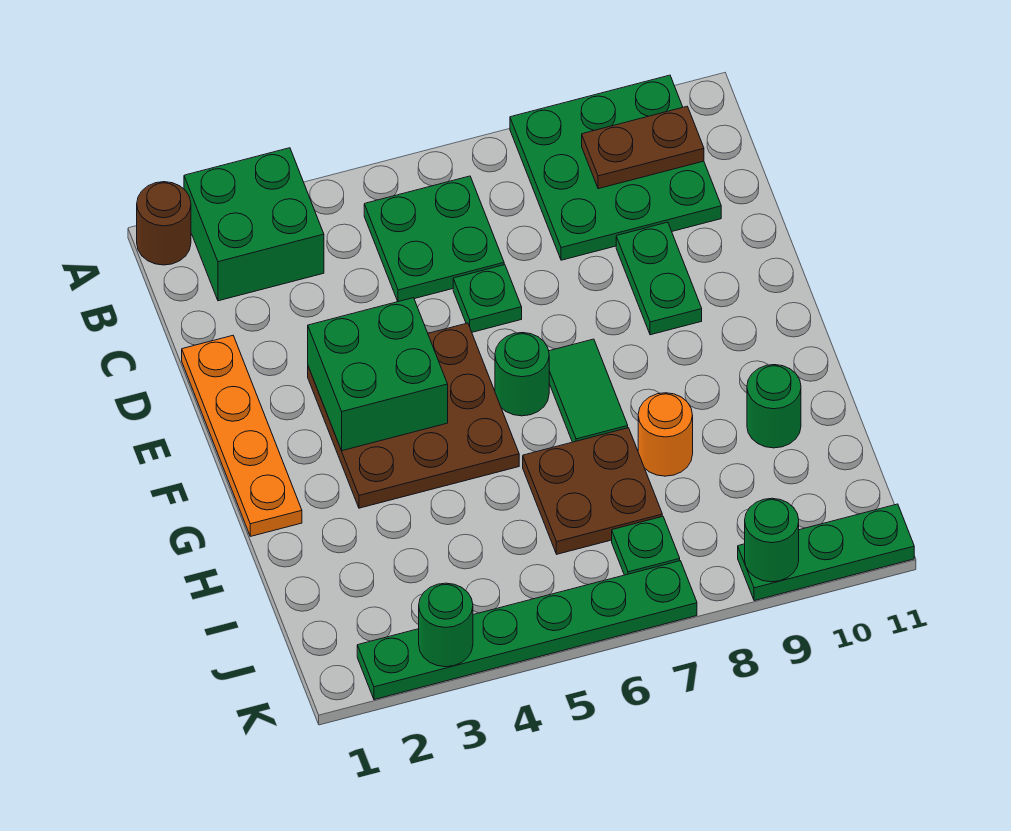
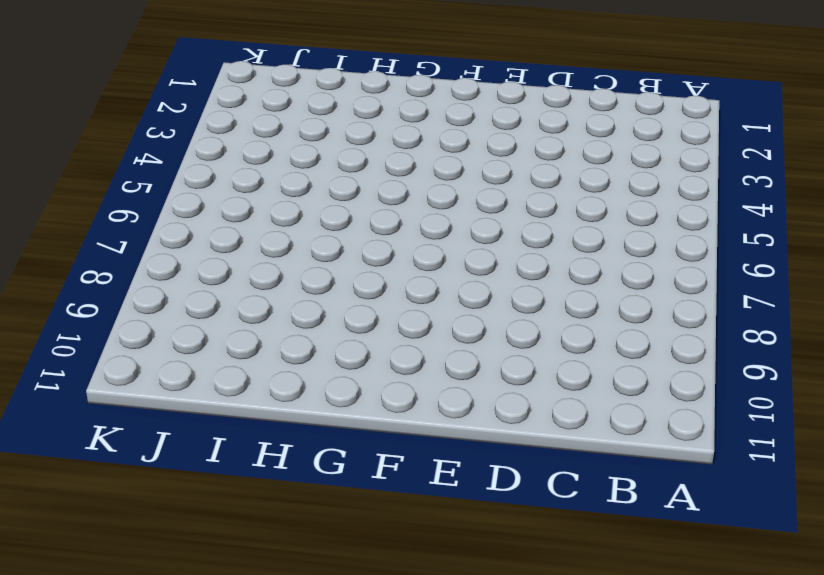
none -> brown 1x1 round brick [137,182,191,265]
none -> green 2x2 brick [184,148,324,301]
none -> green 3x3 plate [510,75,721,260]

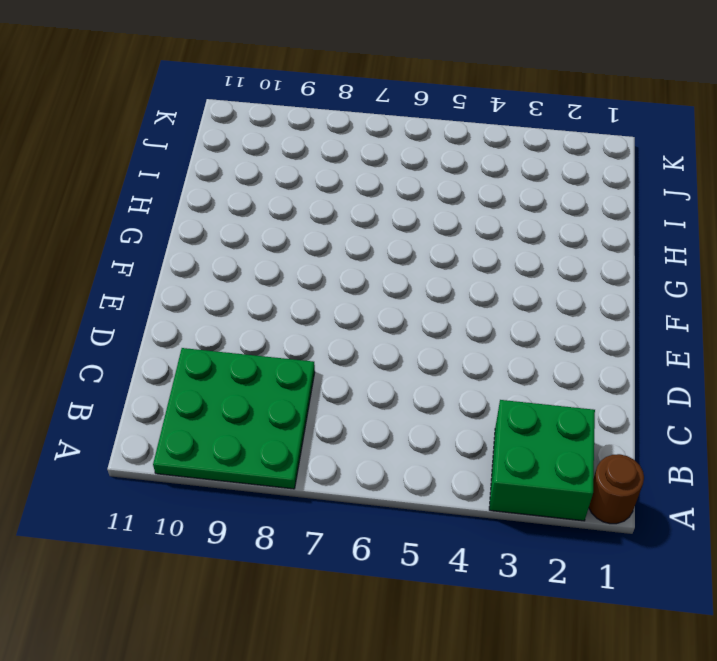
none -> green 2x2 plate [364,176,504,302]
none -> orange 1x4 plate [182,336,302,536]
none -> green 1x1 plate [453,265,522,332]

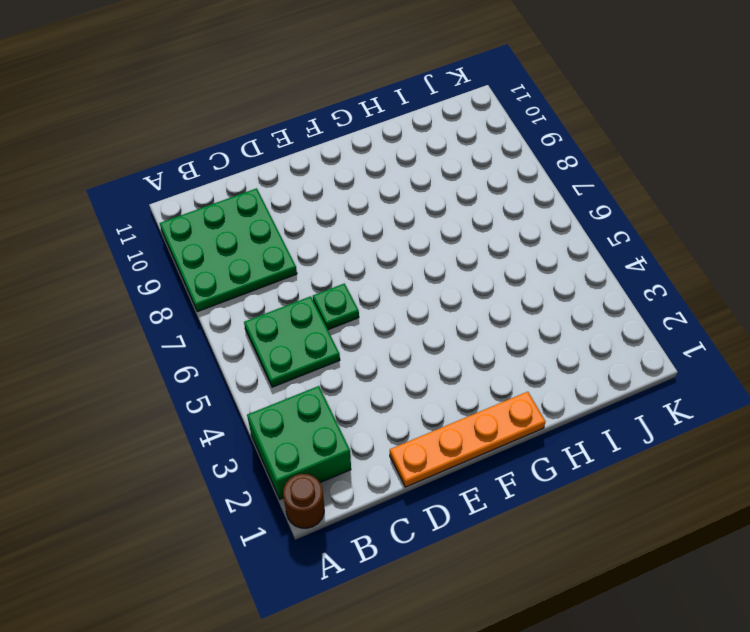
none -> green 1x2 plate [616,222,702,335]
none -> brown 3x3 plate [308,323,519,508]
none -> green 1x1 round brick [495,333,549,416]

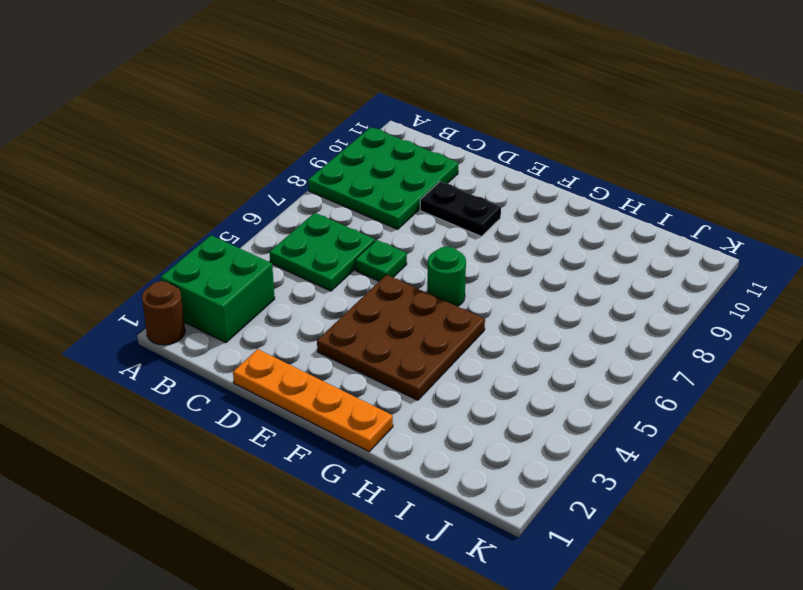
black 1x2 plate [420,182,501,237] -> green 1x2 plate [616,222,702,335]
none -> green 1x2 tile [549,339,628,442]
none -> brown 2x2 plate [523,428,662,554]
none -> orange 1x1 round brick [638,393,693,476]

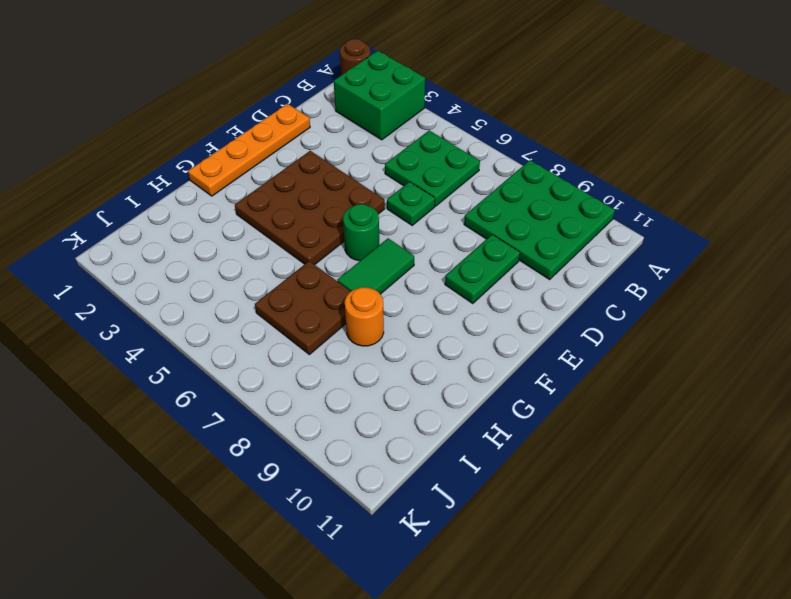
none -> green 1x1 round brick [747,365,801,448]
none -> green 1x1 plate [612,516,680,575]
none -> green 1x6 plate [357,561,697,700]

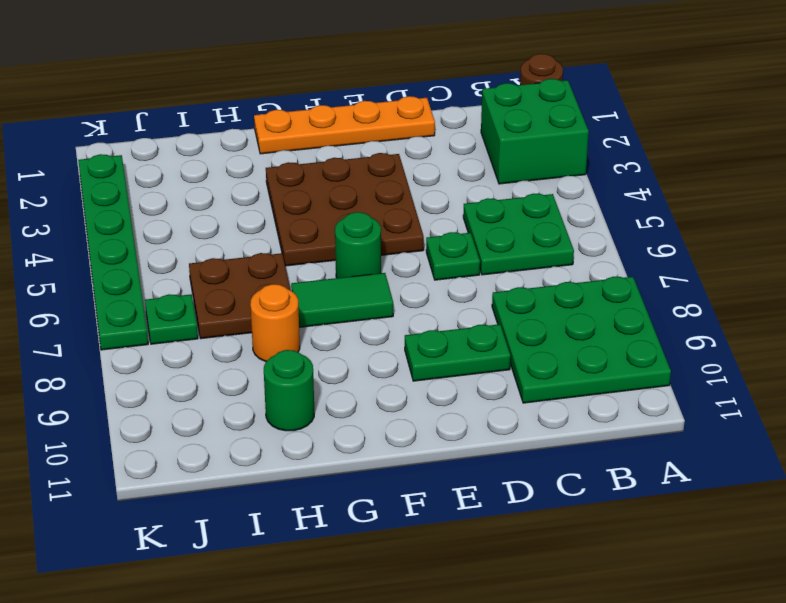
none -> green 1x3 plate [738,504,914,601]
none -> brown 1x2 plate [582,106,704,189]
none -> green 2x2 brick [308,298,448,451]

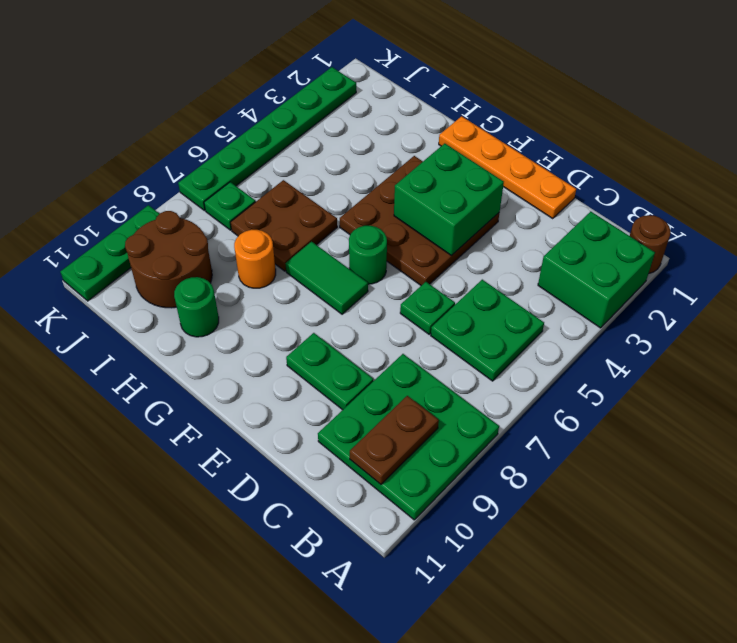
brown 2x2 round brick [125,211,212,308] -> none
none -> green 1x1 round brick [419,583,473,667]
none -> green 1x1 round brick [745,498,799,582]

